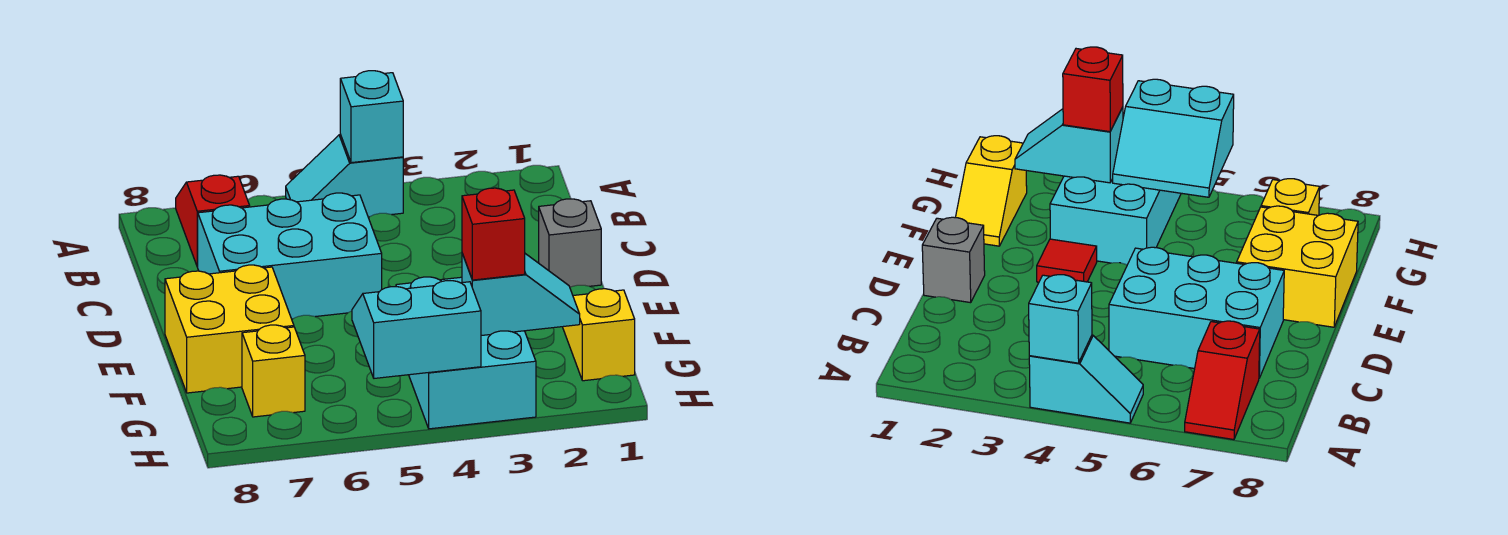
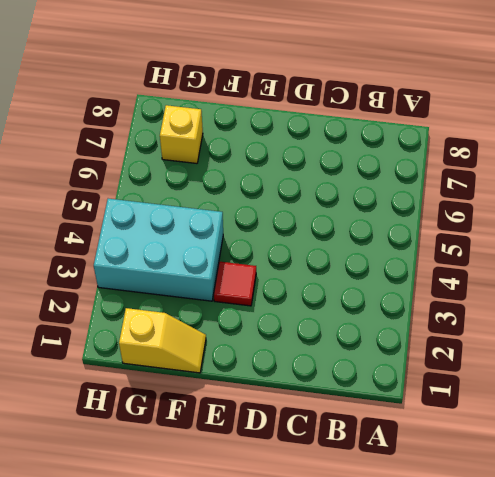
none -> cyan 1x2 slope [286,135,403,217]
none -> red 1x2 slope [176,175,250,267]
none -> cyan 2x3 brick [198,193,382,319]

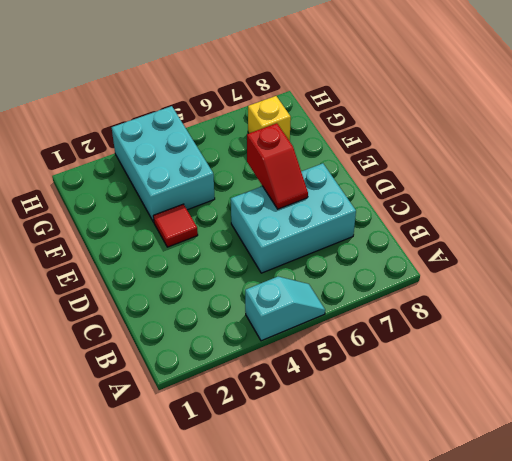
red 1x2 slope [247,123,308,209] -> red 1x2 slope moved to [176,175,250,267]
none -> grey 1x1 brick [539,199,601,287]
none -> yellow 2x2 brick [165,265,294,393]
none -> yellow 1x2 slope [563,289,635,381]

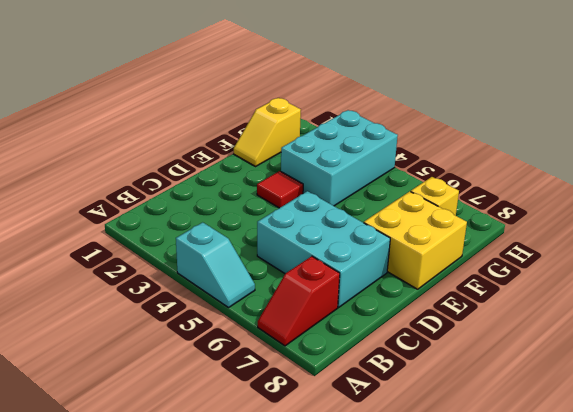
none -> grey 1x1 brick [539,199,601,287]
none -> cyan 1x1 brick [340,71,403,163]
none -> cyan 1x2 slope [462,254,580,336]

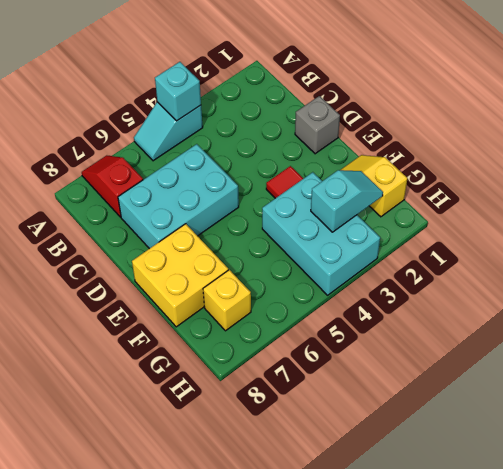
none -> cyan 2x2 slope [352,281,481,378]
none -> red 1x1 brick [462,188,525,280]

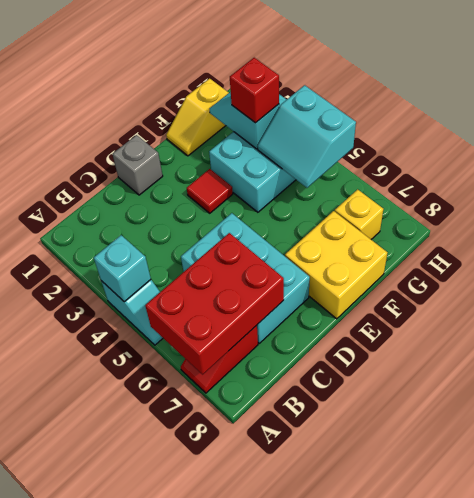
red 2x3 brick [145,233,284,374] -> none

